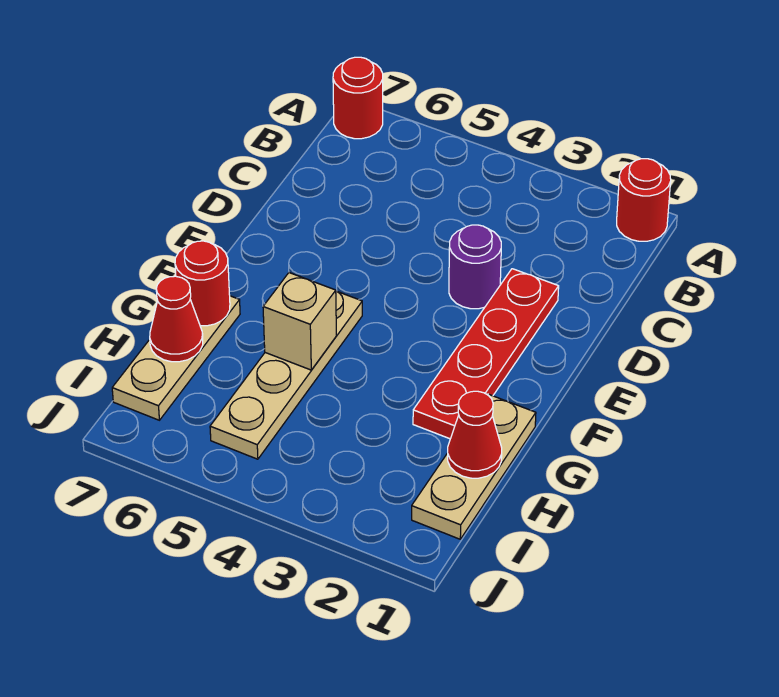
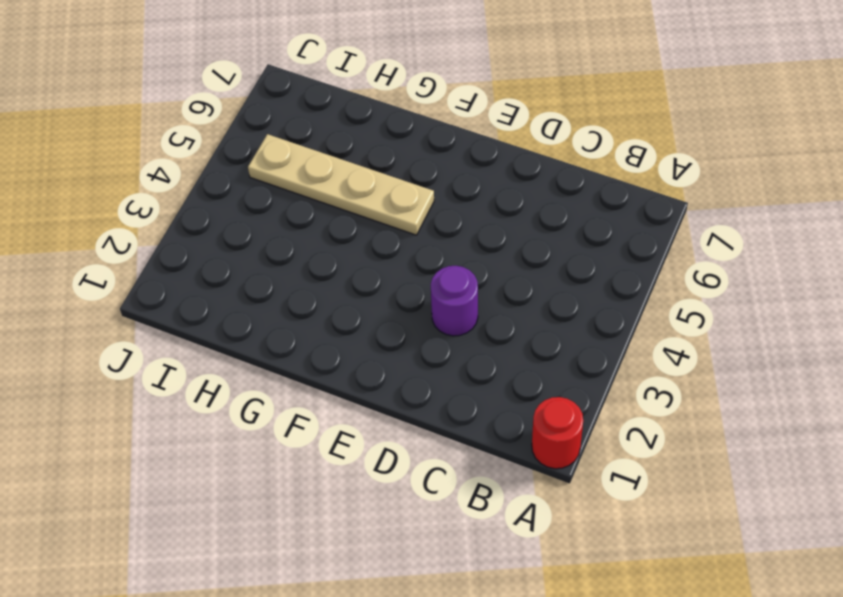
none -> red 1x1 round brick [333,57,383,139]
none -> red 1x4 plate [413,269,559,439]

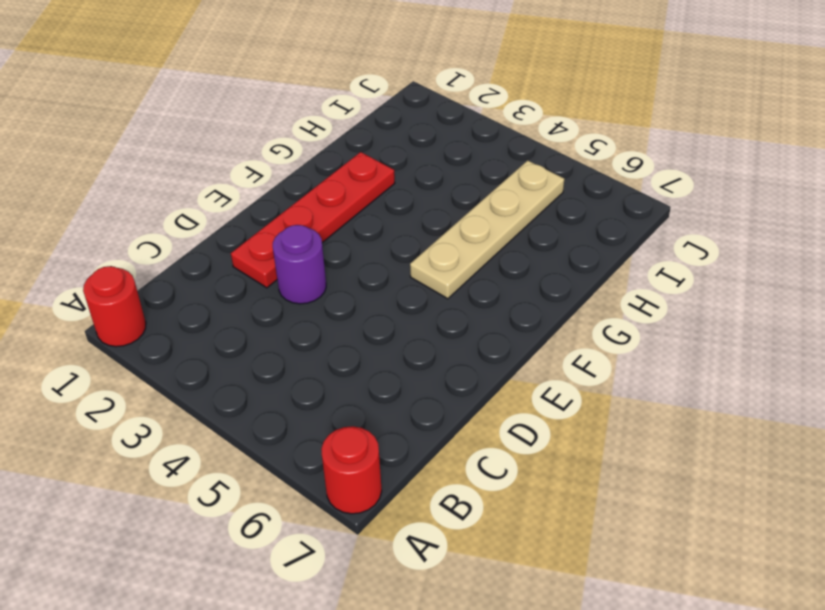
none -> tan 1x3 plate [412,394,536,539]
none -> tan 1x3 plate [112,296,240,420]

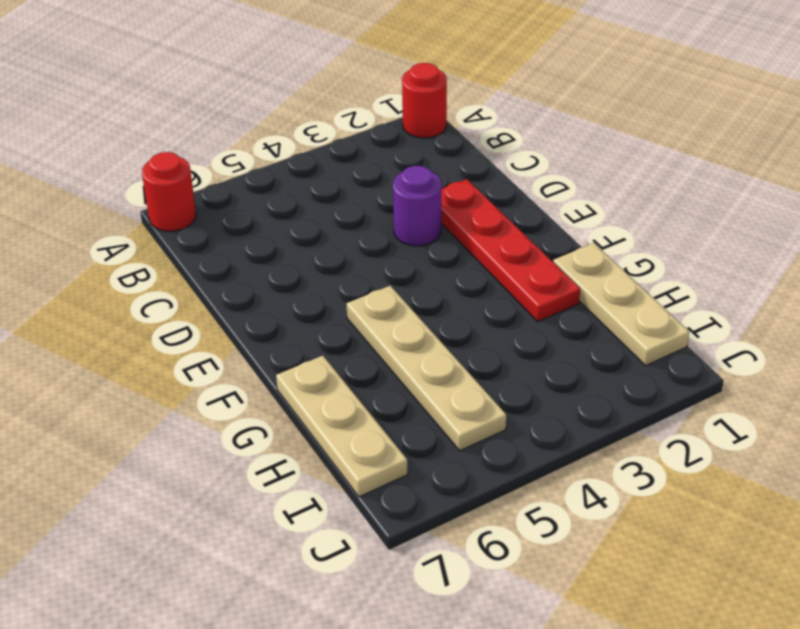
none -> tan 1x1 brick [263,273,336,370]
none -> red 1x1 round brick [175,241,230,326]

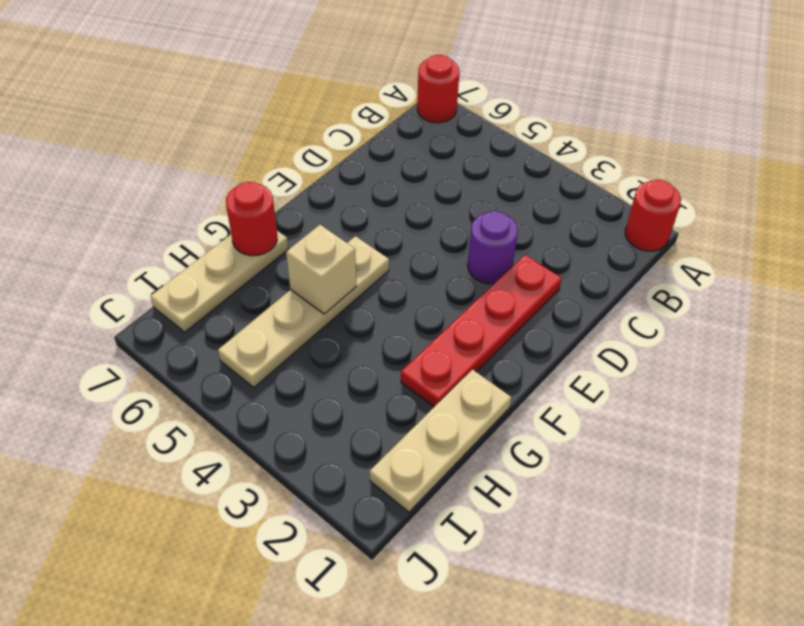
none -> red 1x1 cone [448,391,502,478]
none -> red 1x1 cone [150,276,203,362]

